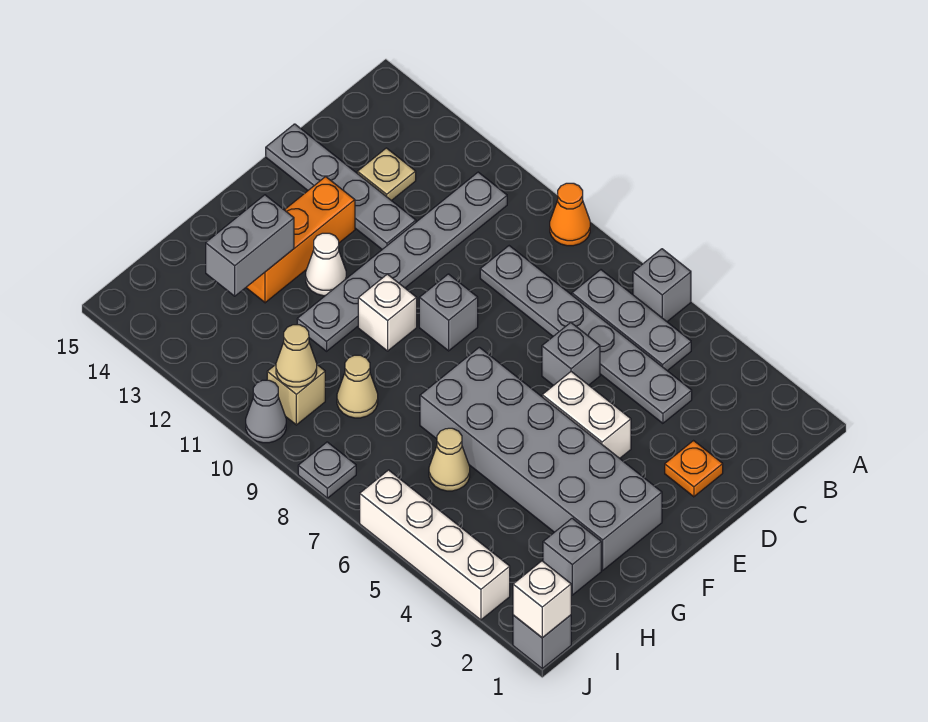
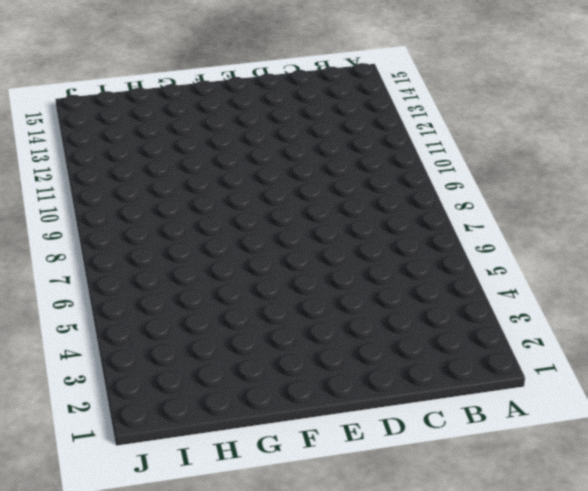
none -> grey 1x1 brick [633,249,691,322]
none -> orange 1x1 cone [550,183,590,246]
none -> grey 1x3 plate [572,270,691,371]

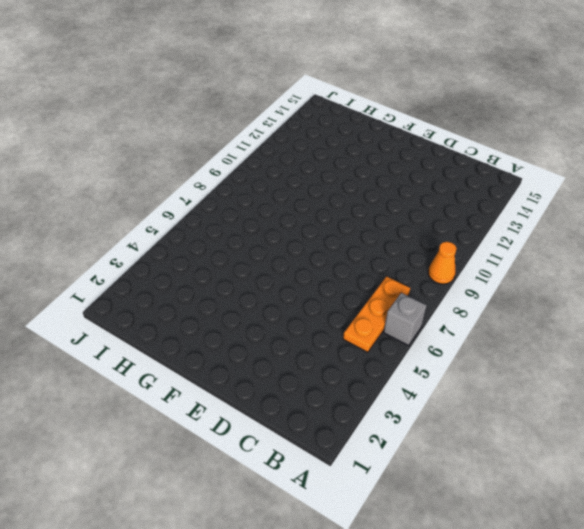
orange 1x3 plate [343,276,410,352] -> grey 1x3 plate [572,270,691,371]
none -> grey 1x6 plate [297,172,507,351]
none -> grey 1x6 plate [480,246,692,423]
none -> tan 1x1 plate [357,148,416,201]

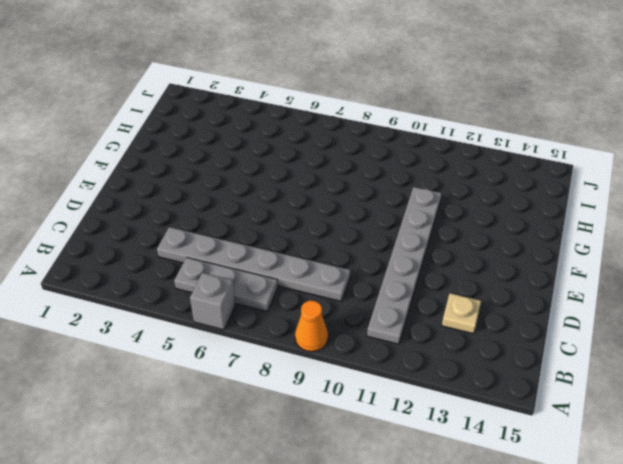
none -> orange 1x1 plate [665,441,723,497]
none -> grey 1x1 brick [542,323,600,386]
none -> grey 1x4 plate [266,124,416,249]

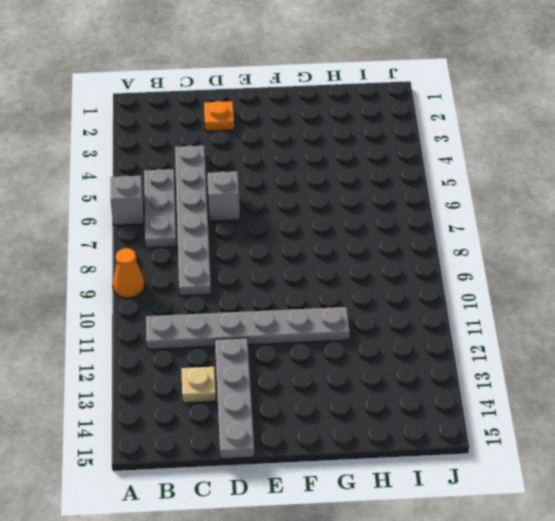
none -> white 1x2 brick [542,372,631,458]
none -> grey 1x1 brick [419,274,478,351]
none -> orange 1x3 brick [246,177,355,303]

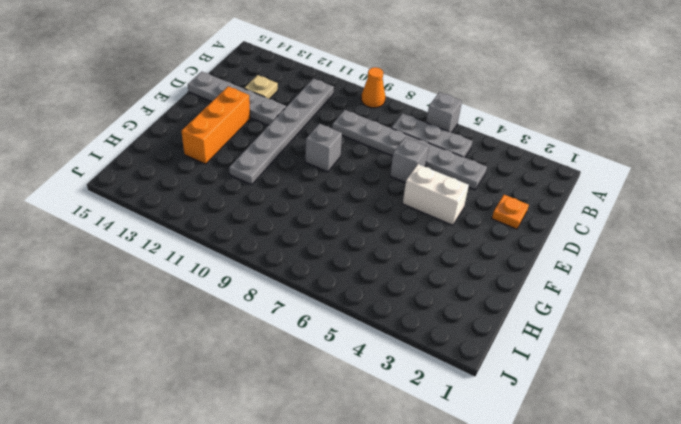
none -> grey 2x6 brick [420,347,662,570]
none -> white 1x1 brick [358,274,417,351]
none -> white 1x1 cone [306,233,346,296]

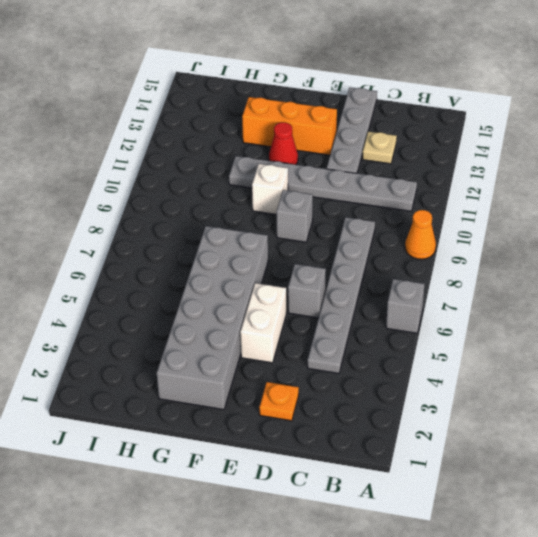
red 1x1 cone [269,122,298,165] -> white 1x1 cone [306,233,346,296]
none -> grey 1x3 plate [572,270,691,371]
none -> grey 1x1 brick [543,518,601,595]
none -> tan 1x1 cone [429,428,470,491]

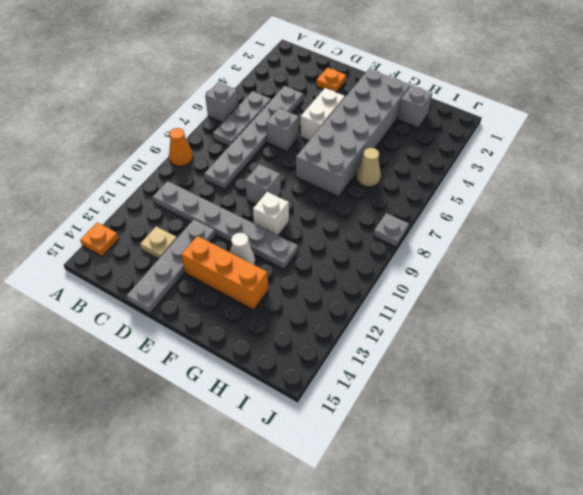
orange 1x1 plate [80,223,119,257] -> none
none -> tan 1x1 cone [337,355,378,418]
none -> tan 1x1 brick [267,365,325,425]
none -> grey 1x1 brick [513,615,571,669]

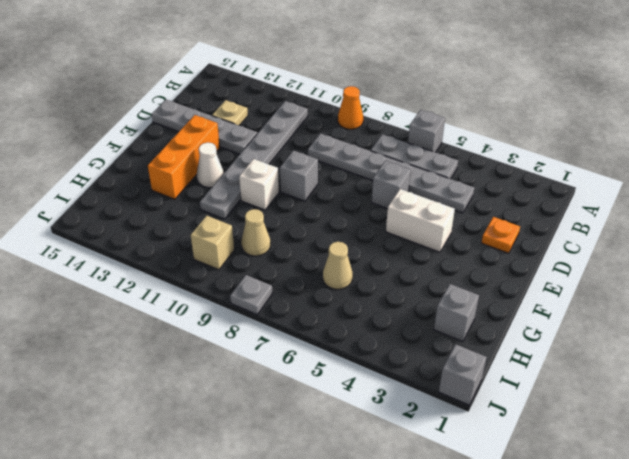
none -> grey 2x6 brick [420,347,662,570]
none -> white 1x4 brick [360,470,510,620]
none -> grey 1x1 cone [246,380,286,443]

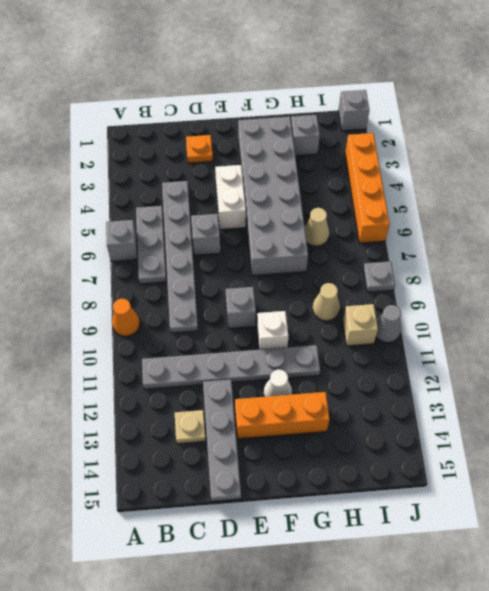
orange 1x4 brick [345,133,390,243] -> white 1x4 brick [360,470,510,620]
none -> grey 1x2 brick [206,195,294,296]
none -> tan 1x1 cone [276,325,317,387]
none -> white 1x1 brick [513,561,571,638]

